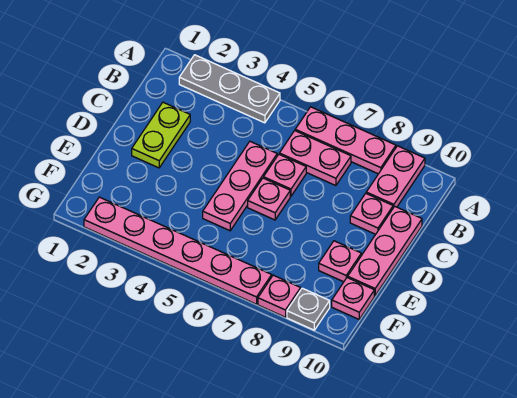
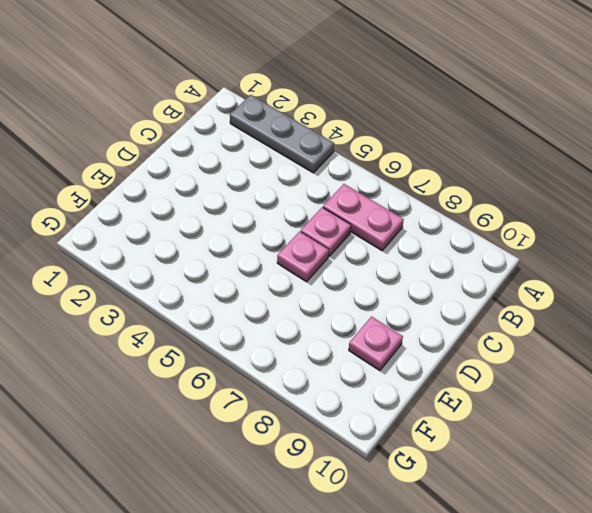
none -> pink 1x3 plate [295,107,396,174]
none -> pink 1x2 plate [366,146,425,208]
none -> lime 1x2 plate [132,102,190,168]

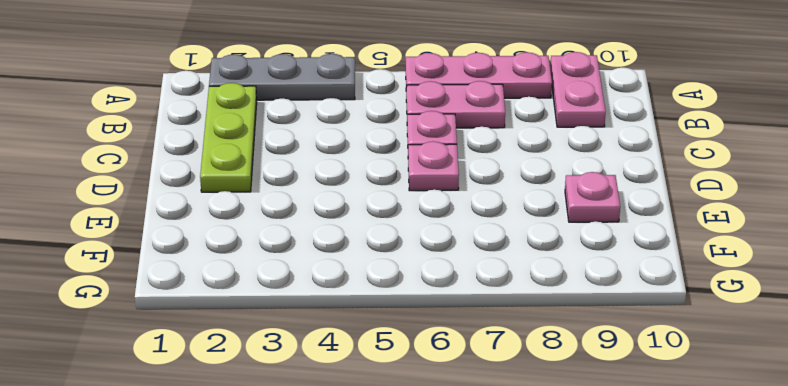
lime 1x3 plate [200,83,257,192] -> lime 1x2 plate [132,102,190,168]
none -> pink 1x3 plate [203,142,277,231]
none -> pink 1x1 plate [350,193,393,234]
none -> pink 1x3 plate [348,206,422,296]

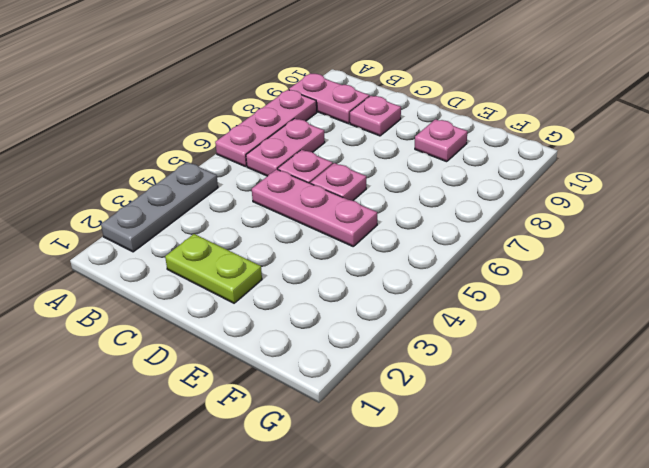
none -> pink 1x3 plate [348,206,422,296]
none -> pink 1x1 plate [332,278,374,319]
none -> pink 1x6 plate [84,197,272,304]

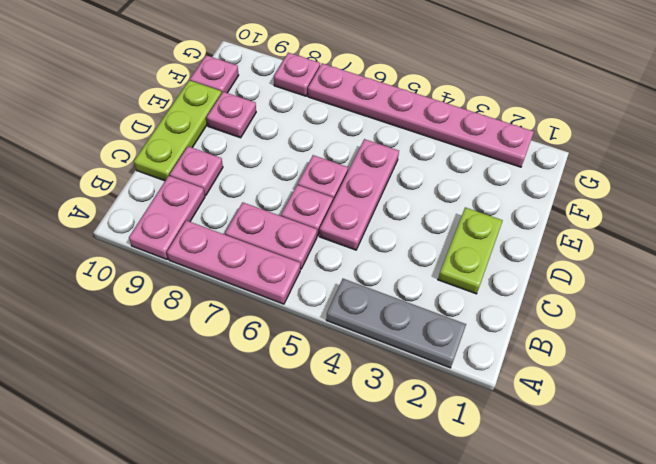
lime 1x3 plate [134,80,222,181] -> pink 1x3 plate [348,206,422,296]
none -> grey 1x1 plate [287,288,330,330]

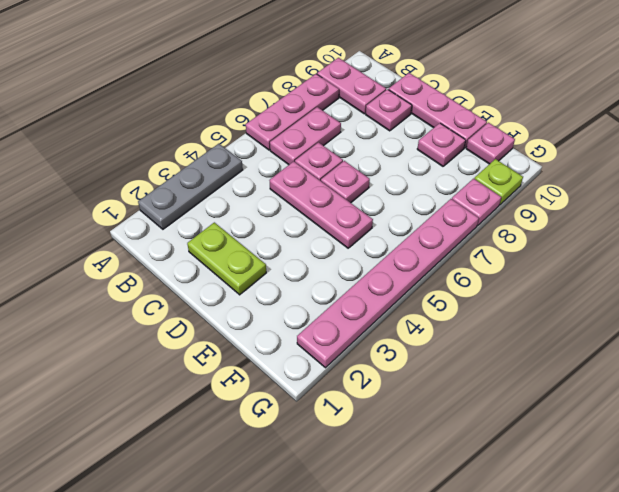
lime 1x1 plate [474,159,523,205] -> grey 1x1 plate [287,288,330,330]

